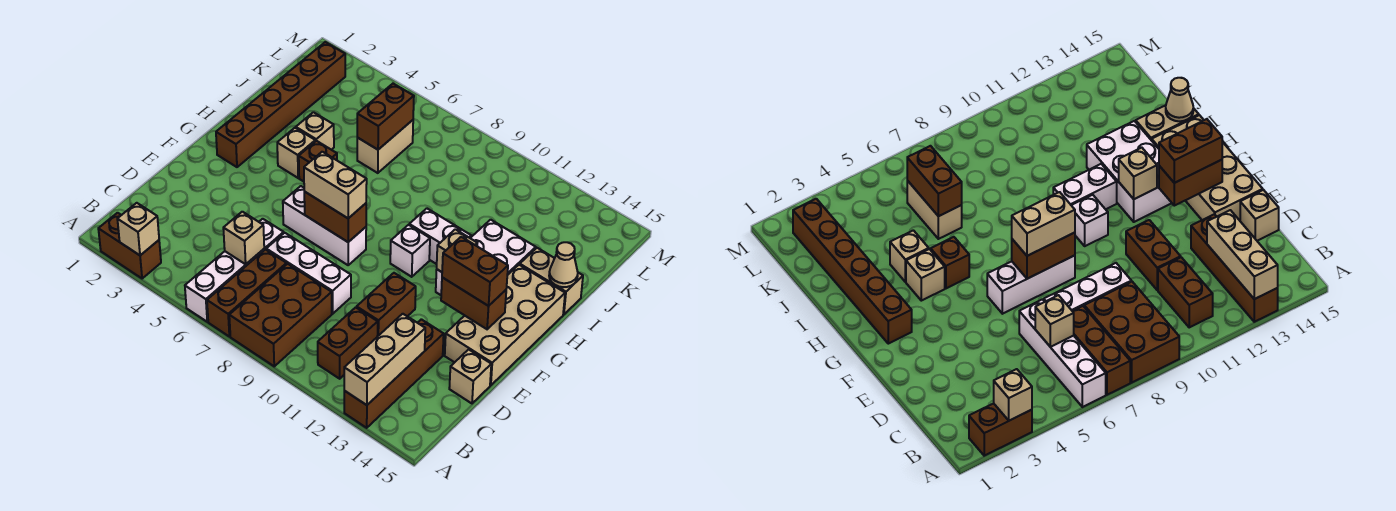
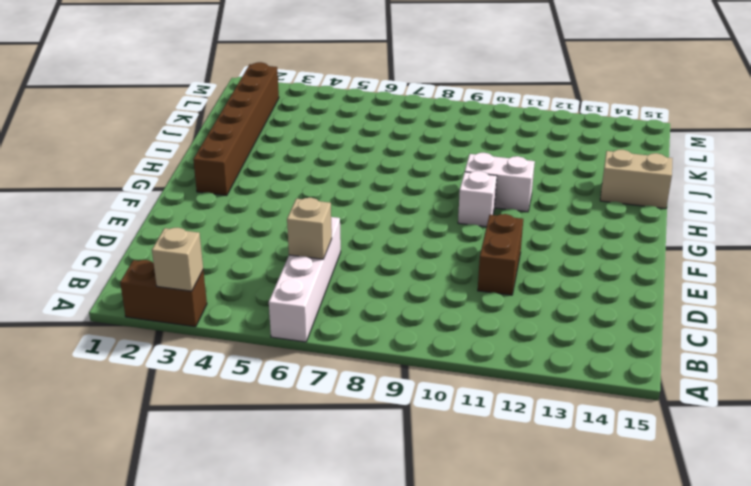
none -> brown 1x3 brick [207,249,287,336]
none -> brown 2x3 brick [229,264,332,366]
none -> brown 1x4 brick [344,319,444,428]
none -> brown 1x2 brick [318,307,378,379]

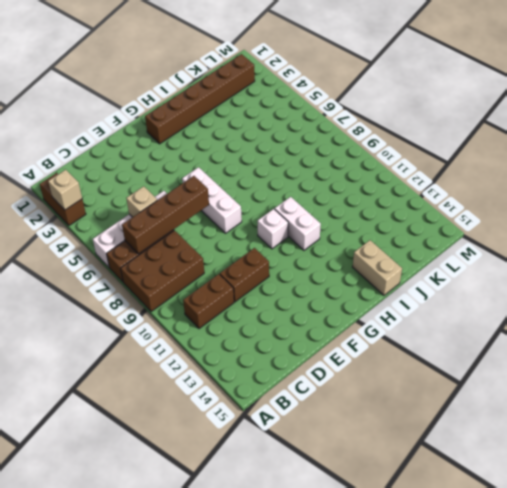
brown 1x4 brick [122,176,209,254] -> brown 1x4 brick moved to [344,319,444,428]
none -> white 1x3 brick [266,233,351,314]
none -> tan 1x1 brick [449,349,491,403]
none -> tan 2x4 brick [445,265,565,385]
none -> white 2x3 brick [436,220,536,295]

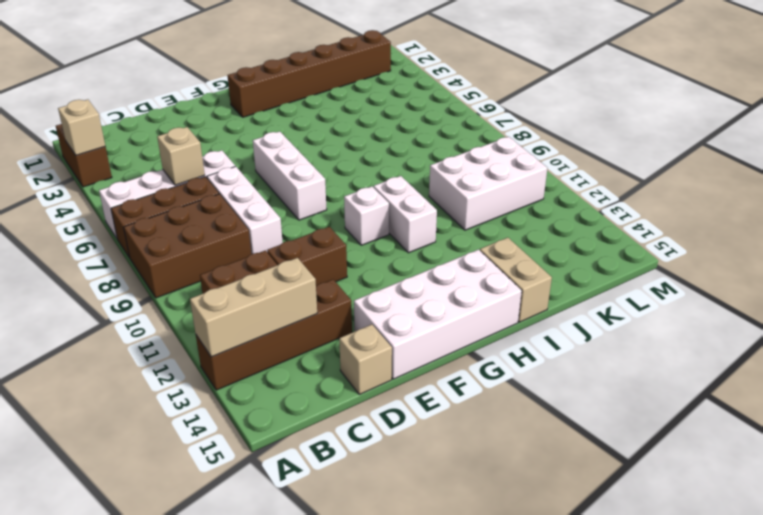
white 2x4 brick [354,250,522,379] -> tan 2x4 brick [445,265,565,385]
white 2x3 brick [429,137,547,230] -> white 2x3 brick moved to [436,220,536,295]
none -> tan 1x1 brick [277,128,315,178]
none -> brown 1x1 brick [299,141,337,182]
none -> tan 1x1 brick [296,112,334,150]
none -> tan 1x2 brick [357,120,413,173]

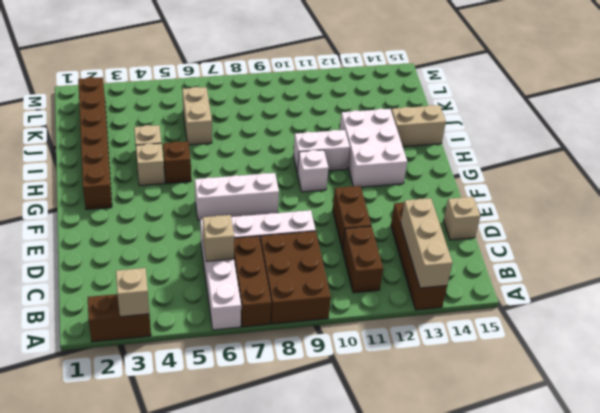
none -> tan 2x4 brick [445,265,565,385]
none -> brown 1x2 brick [304,192,366,242]
none -> brown 1x2 brick [441,277,506,329]
none -> tan 1x1 brick [437,229,477,272]

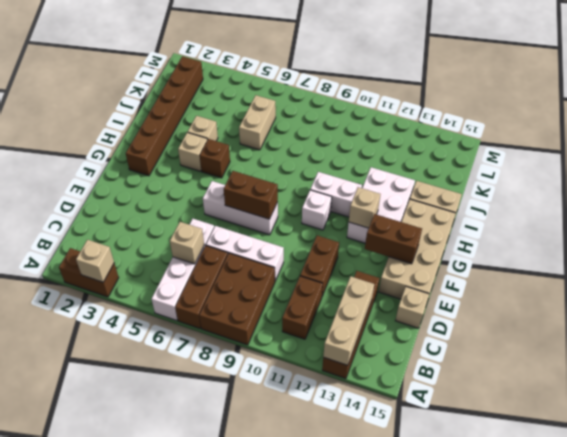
none -> tan 1x1 cone [549,242,578,287]
none -> brown 1x2 brick [357,84,414,150]
none -> tan 1x2 brick [304,152,367,218]
none -> brown 1x2 brick [442,237,508,306]

